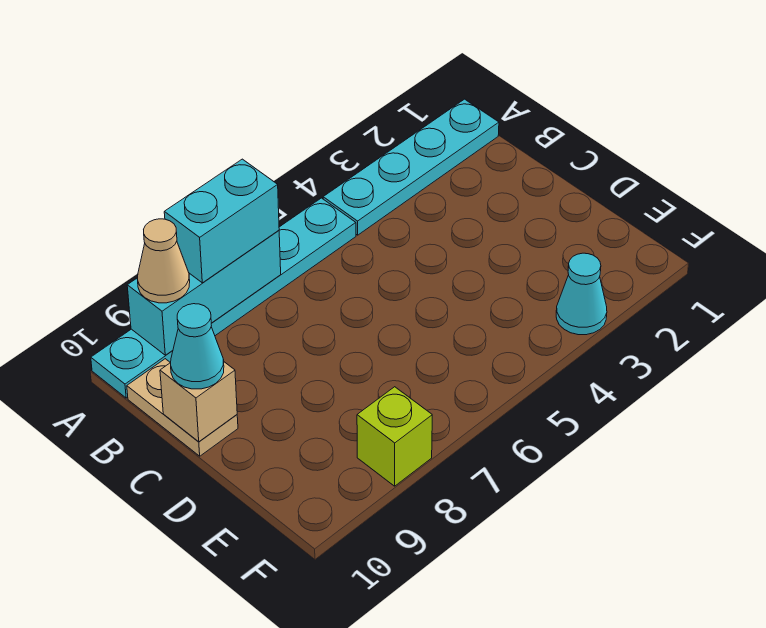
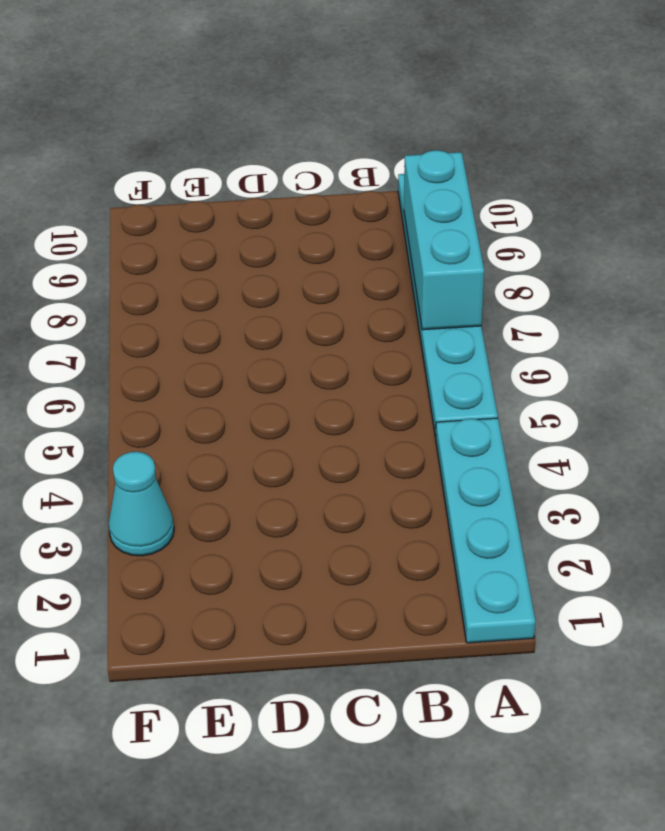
none -> tan 1x2 plate [127,359,238,456]
none -> lime 1x1 brick [357,387,432,486]

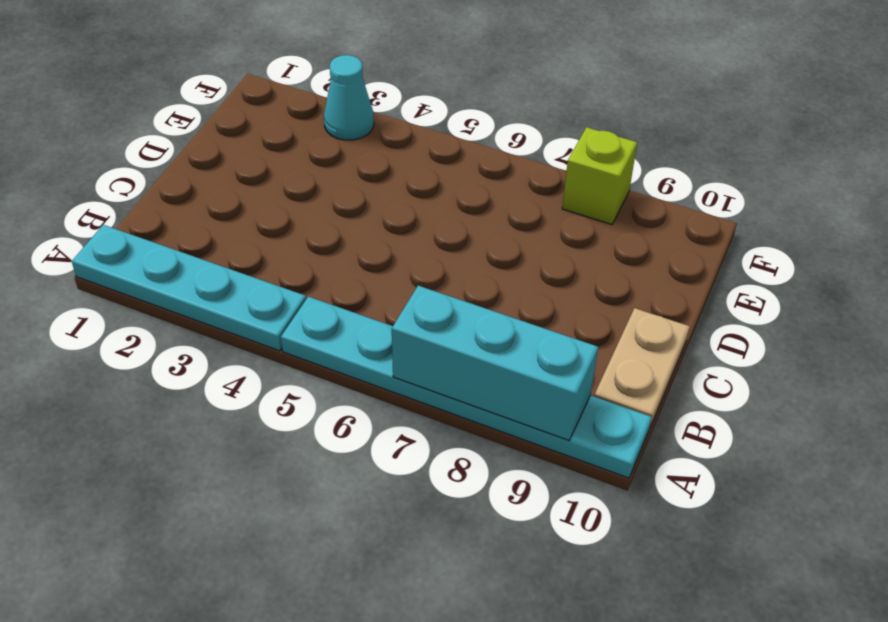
none -> tan 1x1 brick [160,362,237,442]
none -> cyan 1x2 brick [164,159,279,283]

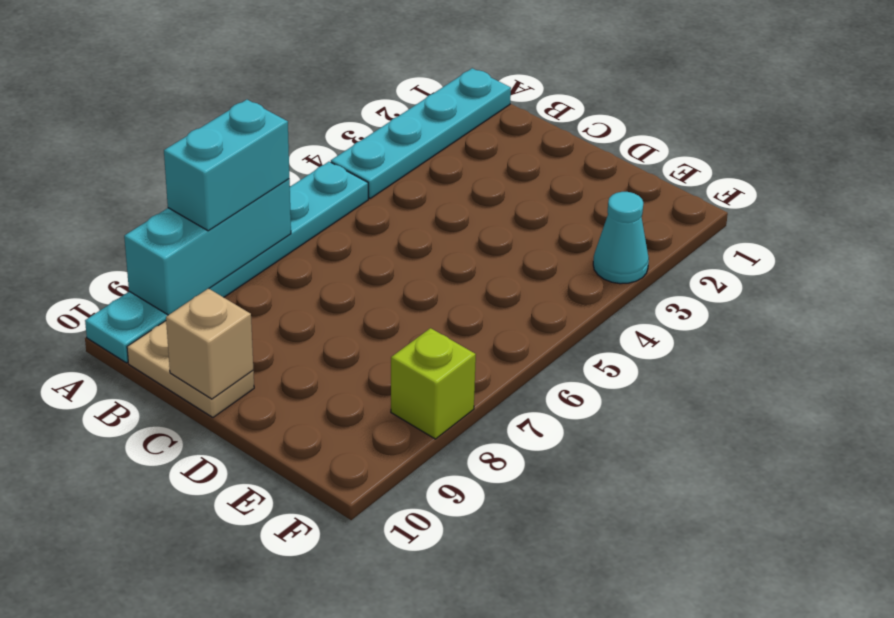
none -> tan 1x1 cone [137,219,190,303]
none -> cyan 1x1 cone [171,304,224,389]

